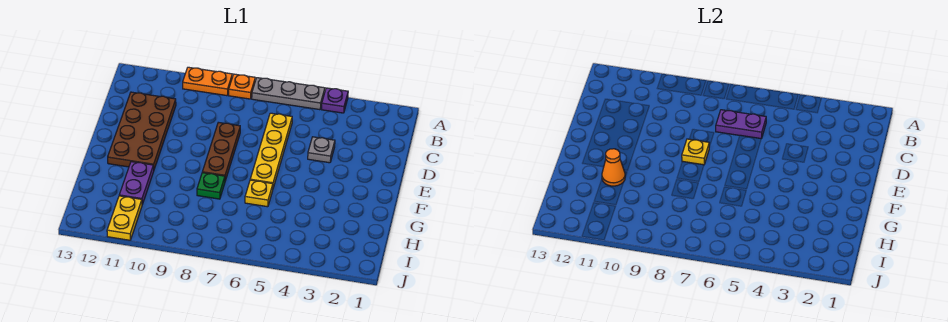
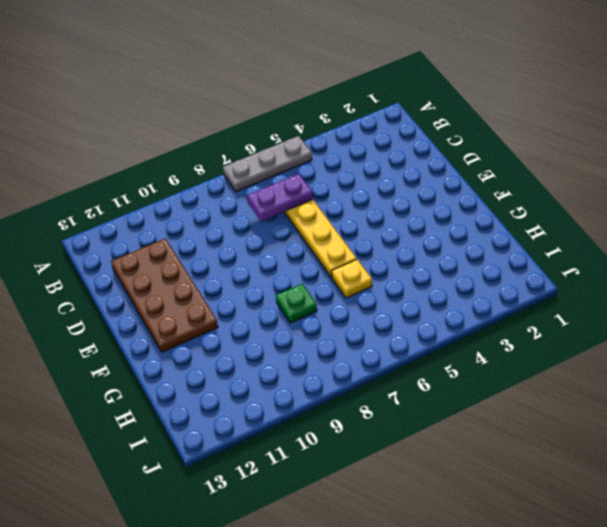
none -> purple 1x1 plate [322,88,348,113]
none -> orange 1x1 plate [229,74,255,99]
none -> orange 1x2 plate [183,67,232,96]

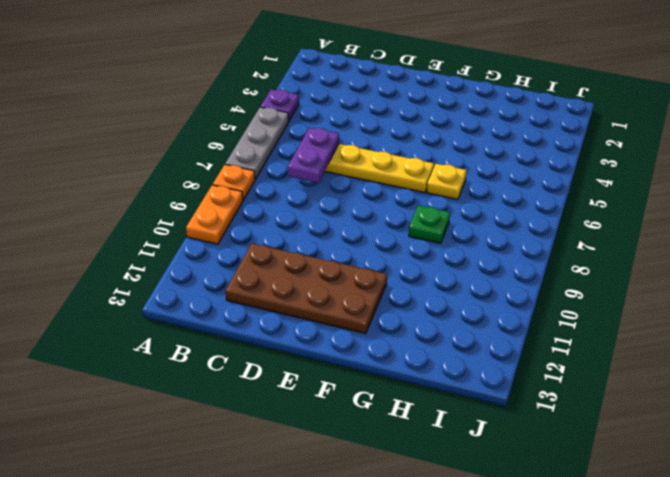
none -> grey 1x1 plate [308,137,335,163]
none -> brown 1x3 plate [202,122,240,181]
none -> purple 1x2 plate [119,162,154,204]

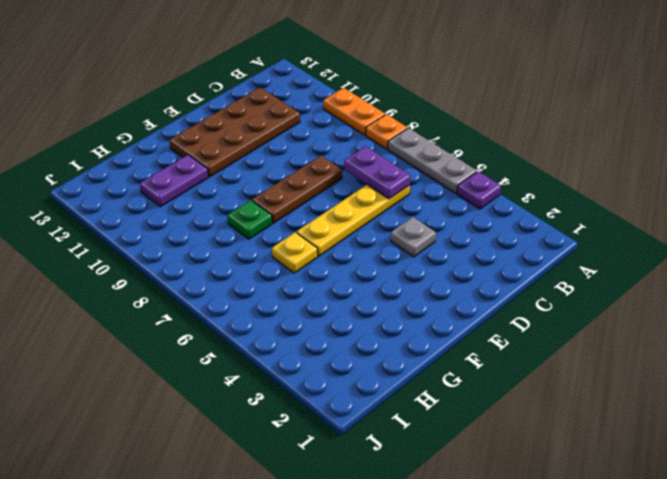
none -> yellow 1x2 plate [107,196,142,240]
none -> yellow 1x1 plate [682,139,709,165]
none -> orange 1x1 cone [602,149,625,186]

